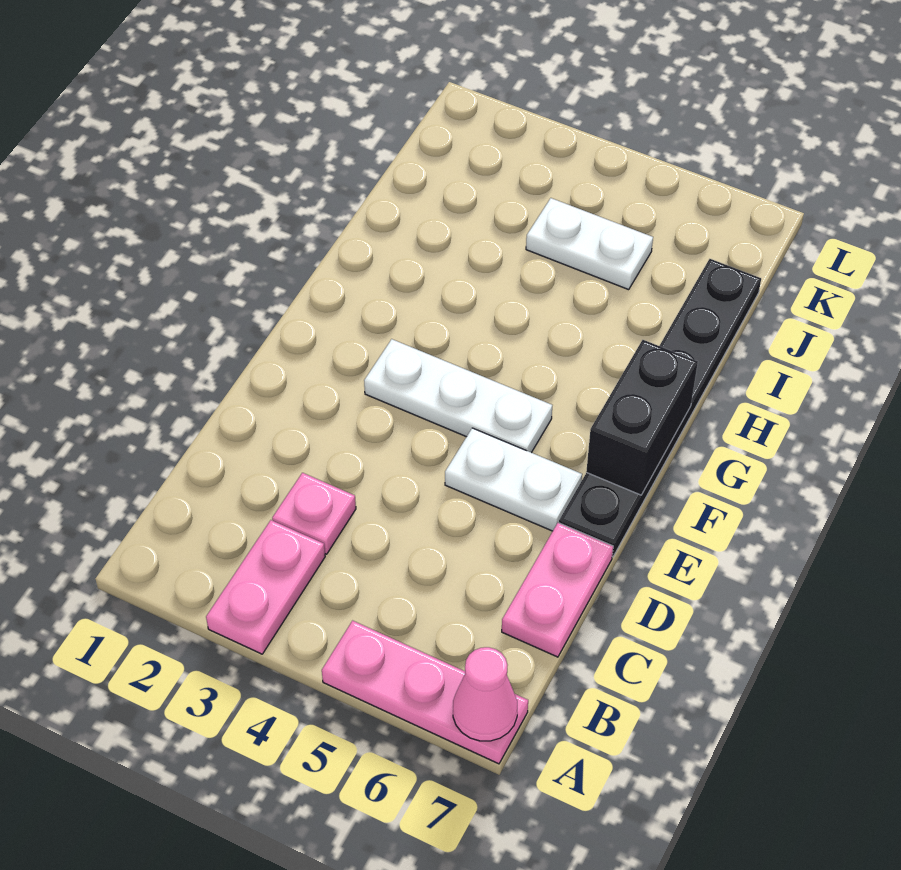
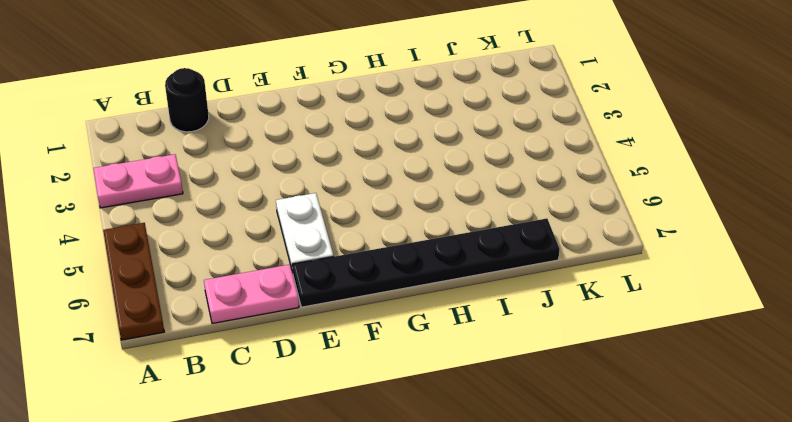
brown 1x3 plate [103,223,164,340] -> pink 1x3 plate [322,621,528,764]
black 1x1 round brick [165,68,209,132] -> none
none -> pink 1x1 plate [272,473,356,554]
none -> white 1x3 plate [364,339,552,453]

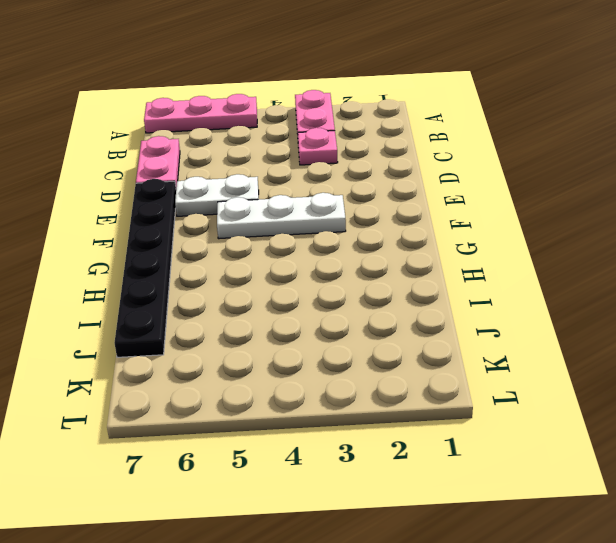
none -> white 1x2 plate [526,198,653,290]
none -> pink 1x1 cone [453,647,517,741]

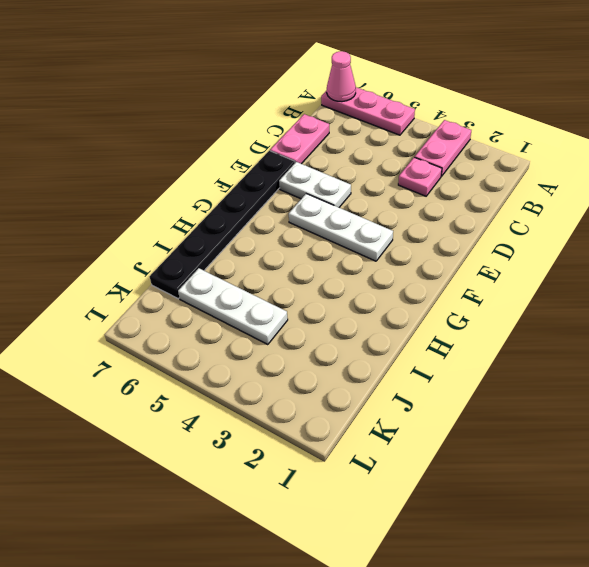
white 1x3 plate [178,268,288,345] -> white 1x2 plate [526,198,653,290]
none -> black 1x2 brick [586,340,698,495]

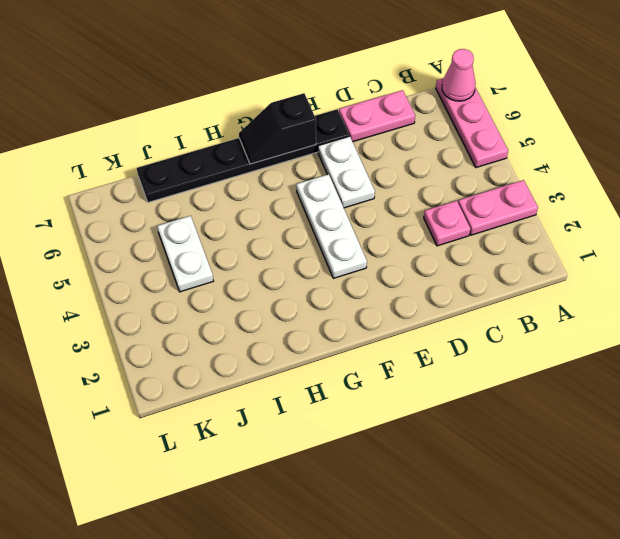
black 1x2 slope [239,93,316,164] -> black 1x2 brick [586,340,698,495]

